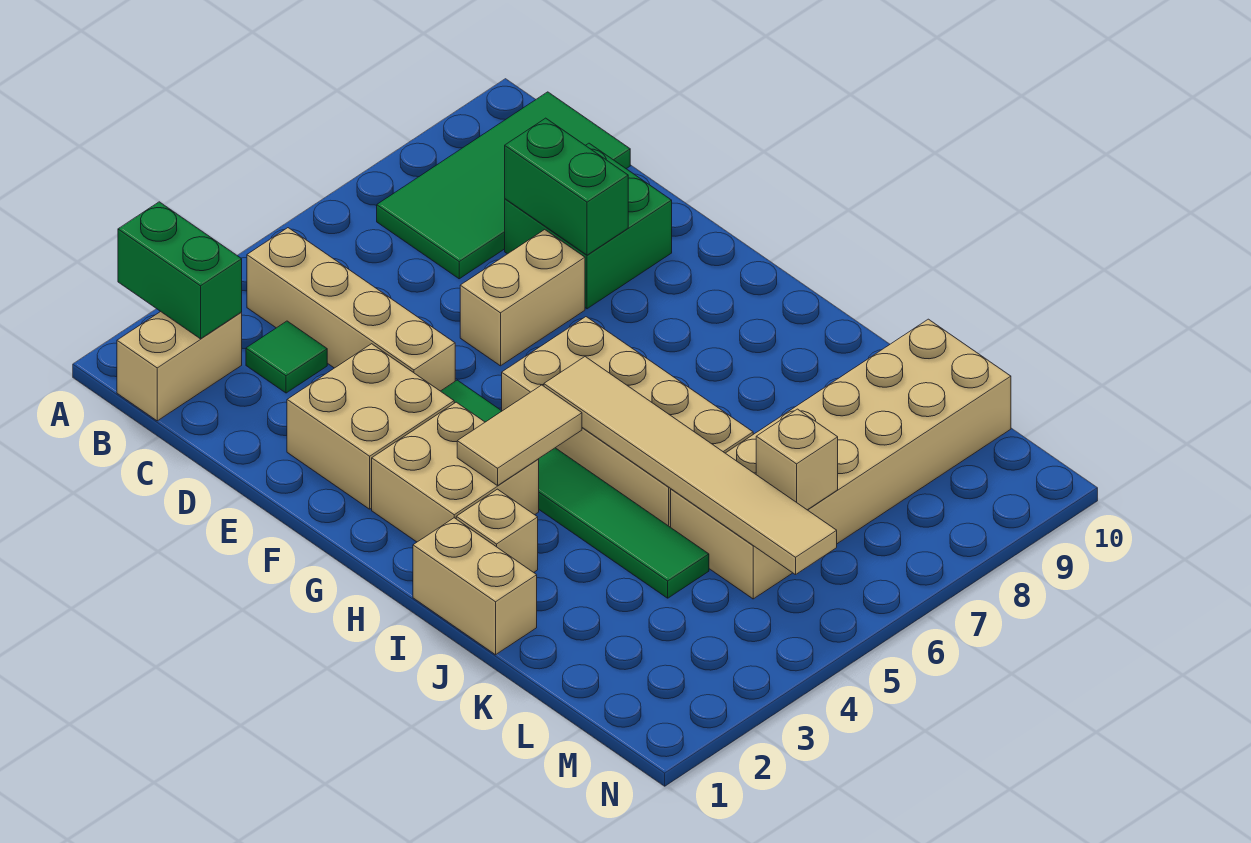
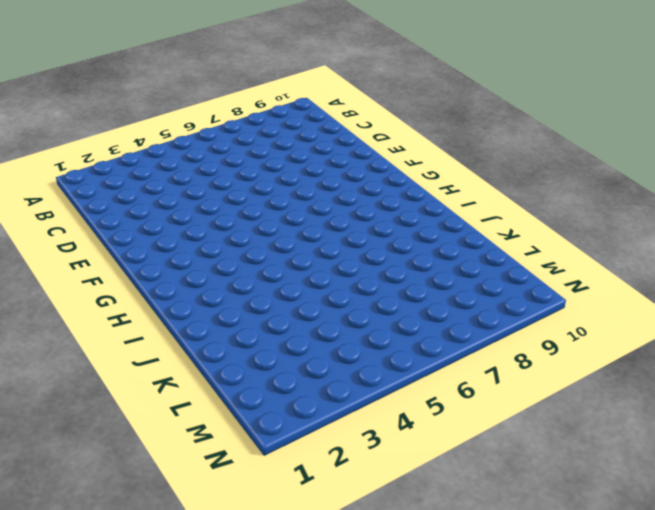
none -> tan 1x2 brick [117,312,242,421]
none -> tan 1x4 brick [247,228,455,391]
none -> green 2x4 tile [377,92,630,279]

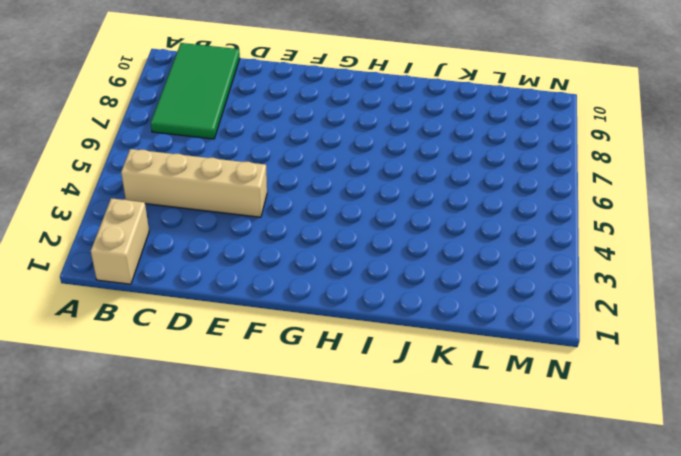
none -> green 1x1 tile [246,321,327,393]
none -> green 2x2 brick [505,143,672,309]
none -> tan 2x2 brick [287,344,454,509]

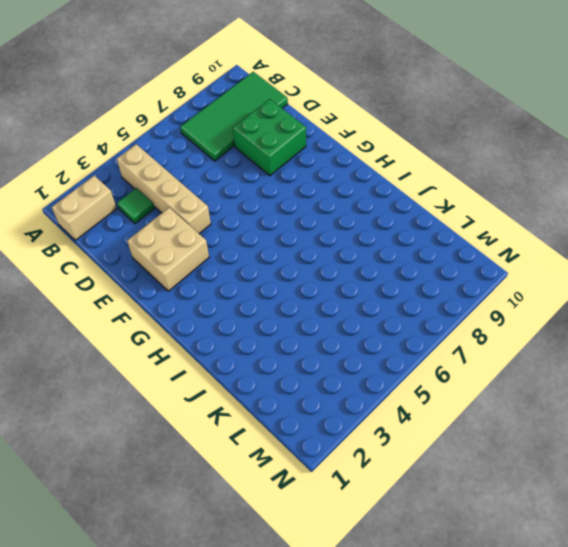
none -> tan 1x2 brick [460,230,585,366]
none -> green 1x6 tile [441,380,709,598]
none -> tan 2x2 brick [372,402,539,542]

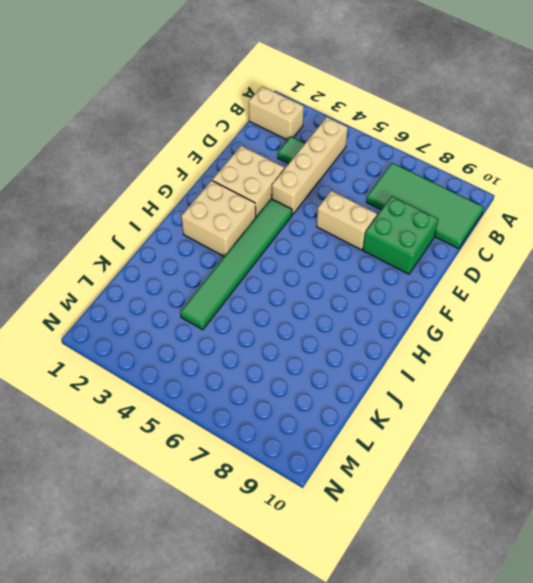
none -> tan 2x4 brick [502,317,753,527]
none -> tan 1x2 brick [413,518,537,655]
none -> tan 1x1 brick [456,489,538,572]

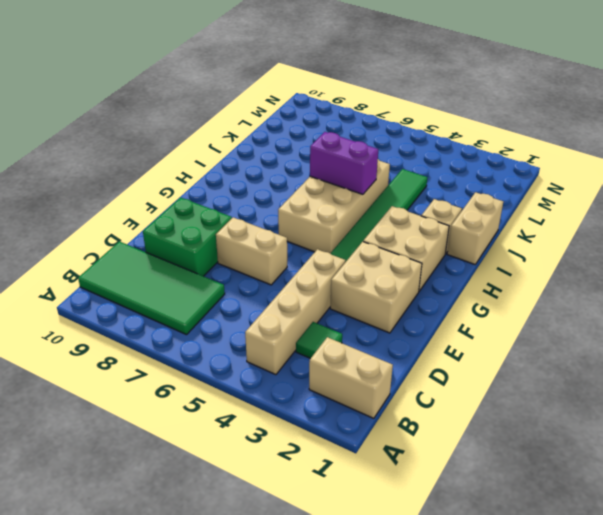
purple 1x2 brick [310,132,378,194] -> tan 1x6 tile [544,357,837,575]
none -> tan 2x6 brick [671,319,1011,599]
none -> green 1x2 brick [118,202,242,339]
none -> green 1x2 brick [505,118,628,255]

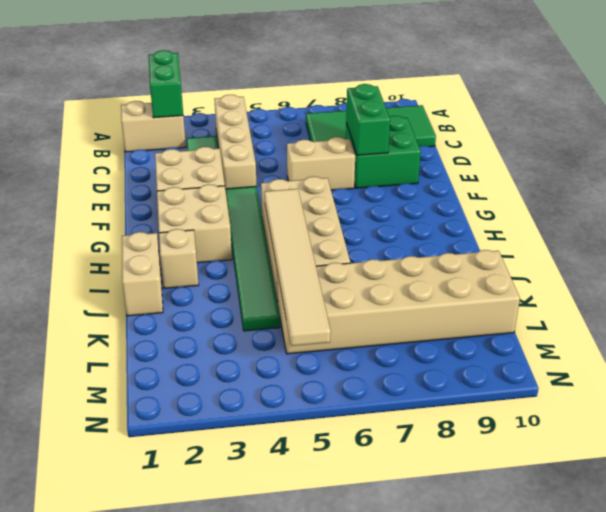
none -> tan 1x2 tile [457,385,582,486]
none -> tan 1x1 brick [756,409,838,510]

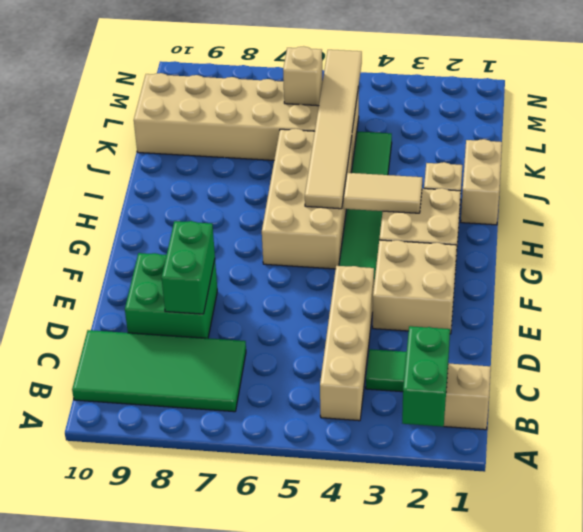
none -> tan 1x2 brick [460,230,585,366]

